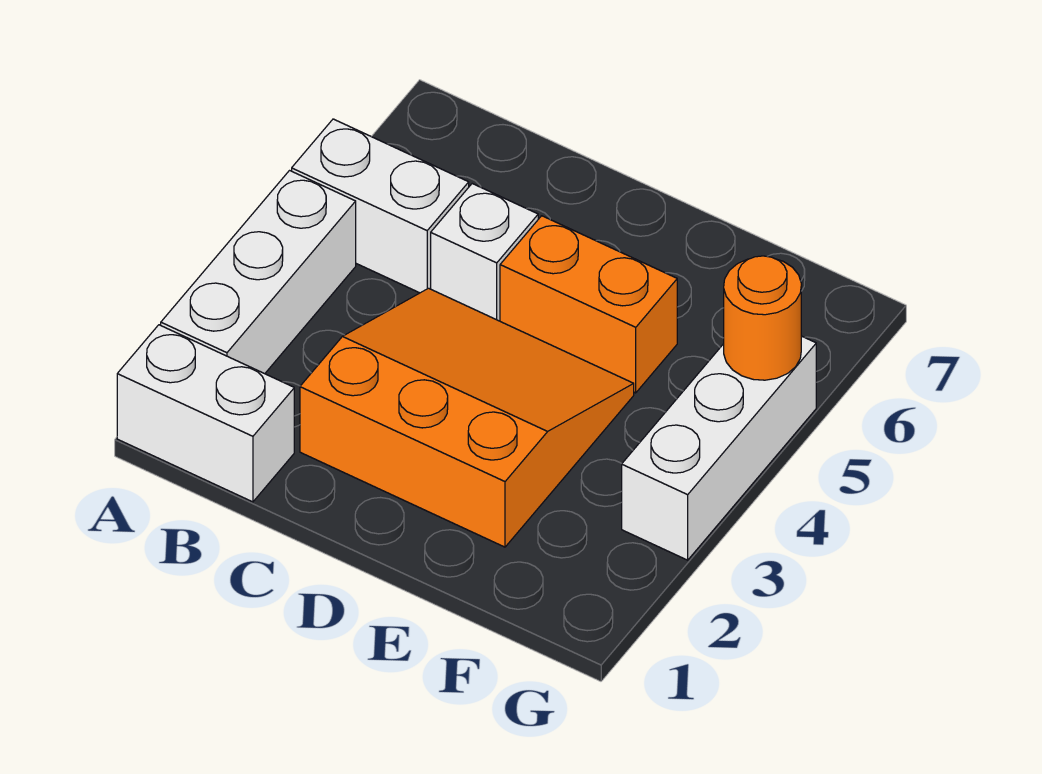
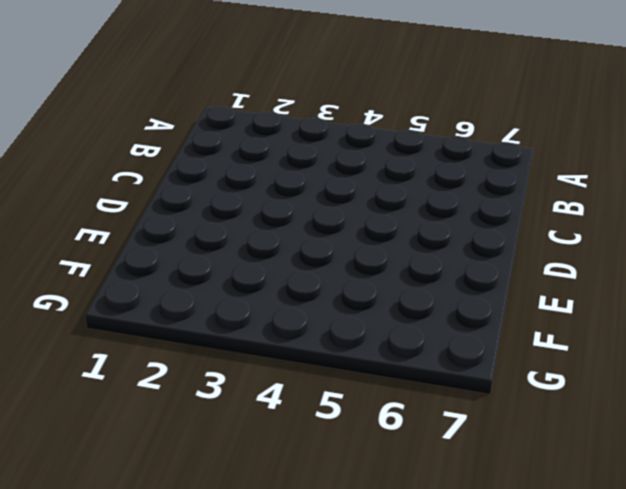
none -> white 1x2 brick [117,325,294,502]
none -> white 1x3 brick [161,171,356,374]

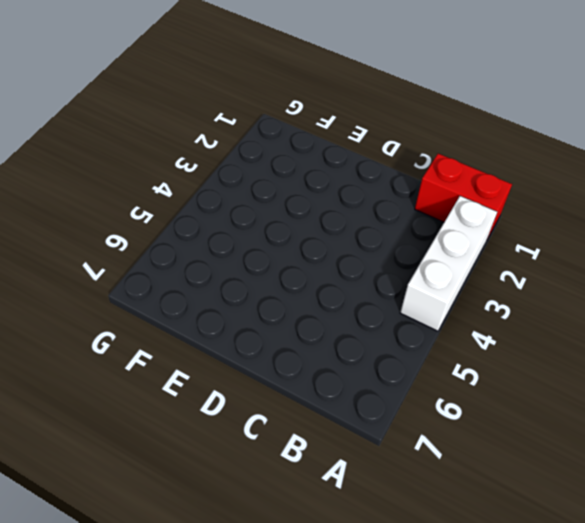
red 1x2 brick [415,154,512,239] -> white 1x2 brick [117,325,294,502]
none -> white 1x2 brick [292,119,469,293]
none -> orange 3x3 slope [300,288,634,547]

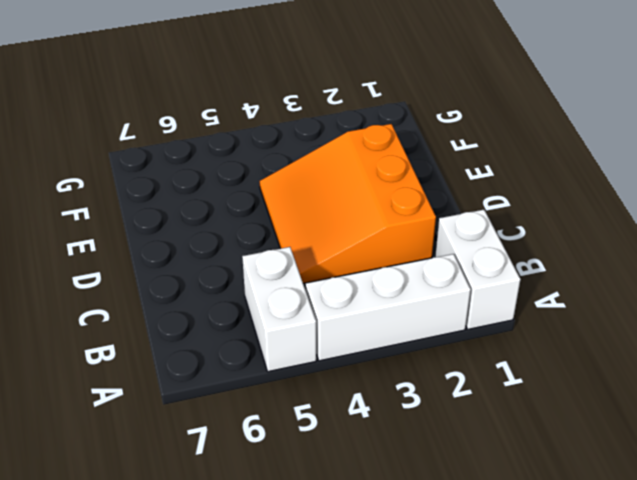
none -> white 1x1 brick [431,184,538,321]
none -> orange 1x2 brick [500,216,677,393]

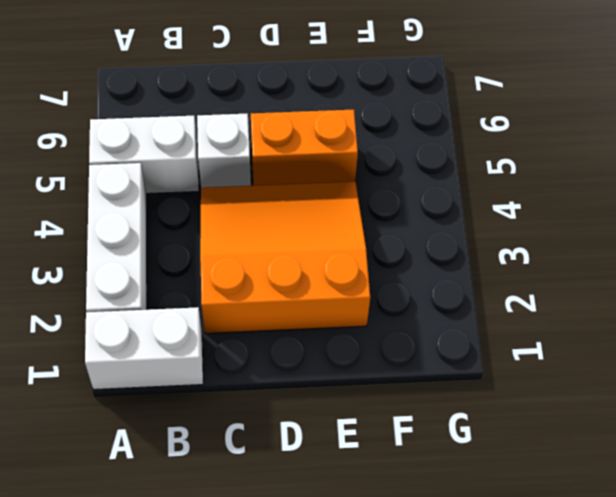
none -> white 1x3 brick [622,336,816,560]
none -> orange 1x1 round brick [724,256,801,380]

